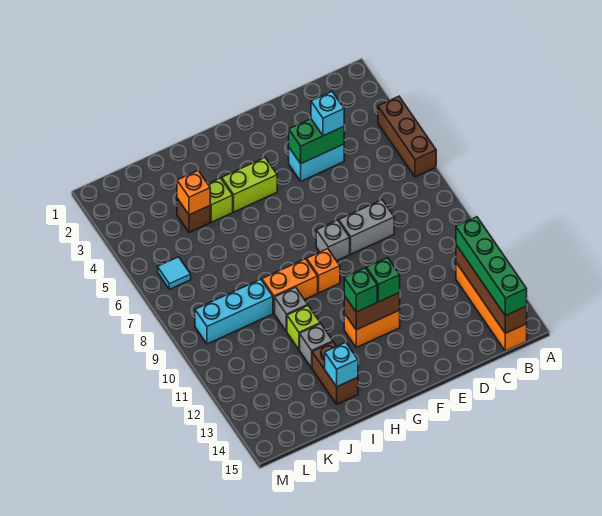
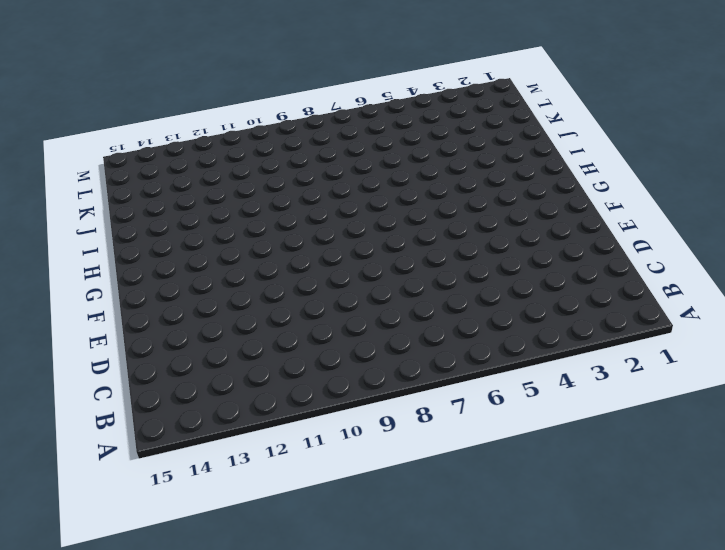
none -> brown 1x3 brick [378,96,436,177]
none -> orange 1x4 brick [456,263,527,351]
none -> cyan 1x2 brick [289,144,344,181]

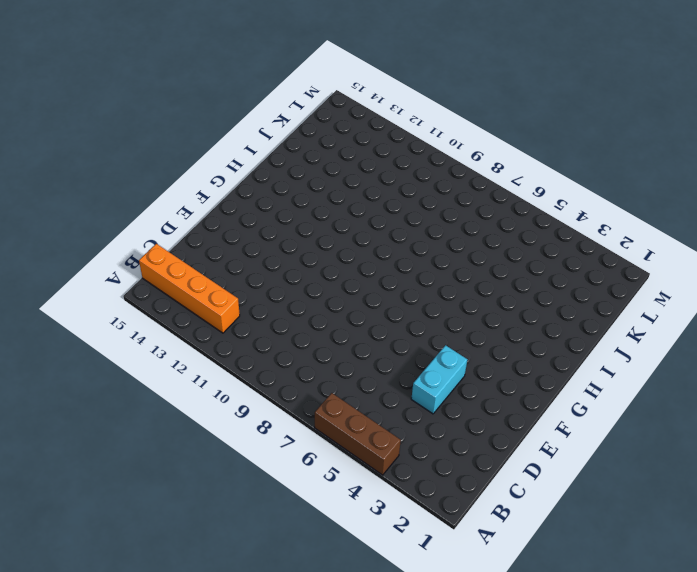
none -> grey 1x2 brick [339,200,394,254]
none -> grey 1x1 brick [316,220,350,261]
none -> orange 1x2 brick [344,310,400,347]

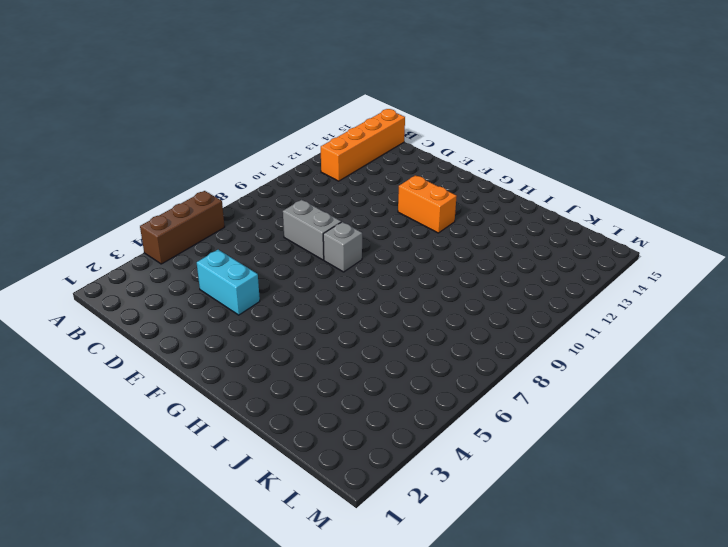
none -> lime 1x2 brick [222,158,277,212]
none -> orange 1x1 brick [307,249,340,293]
none -> orange 1x2 brick [262,259,318,313]

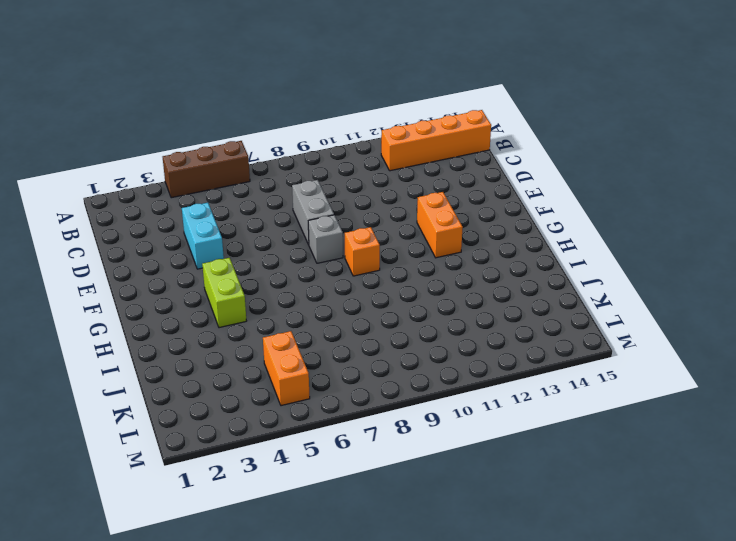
orange 1x2 brick [263,331,310,406] -> orange 1x2 brick moved to [262,259,318,313]
none -> lime 1x1 brick [208,178,233,222]
none -> grey 1x1 brick [275,287,308,332]
none -> lime 1x1 brick [287,306,320,350]

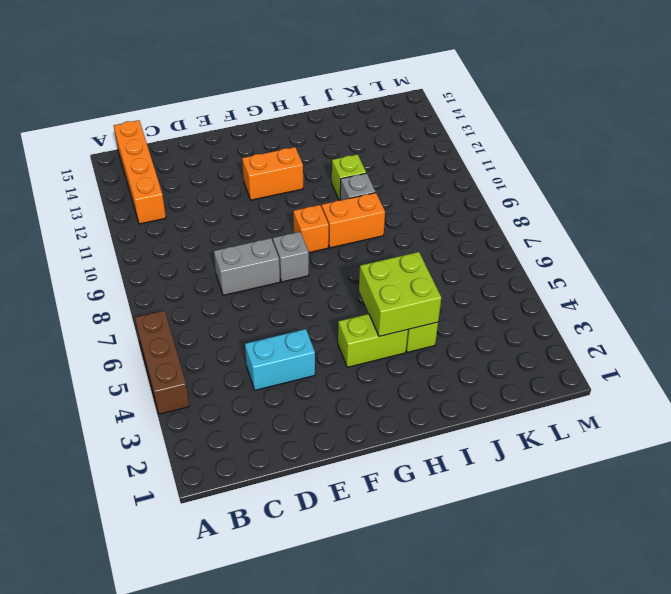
lime 2x2 brick [359,252,441,336] -> none
none -> grey 1x1 brick [300,324,333,368]
none -> brown 1x2 brick [312,342,358,404]
none -> brown 1x1 brick [177,198,210,232]

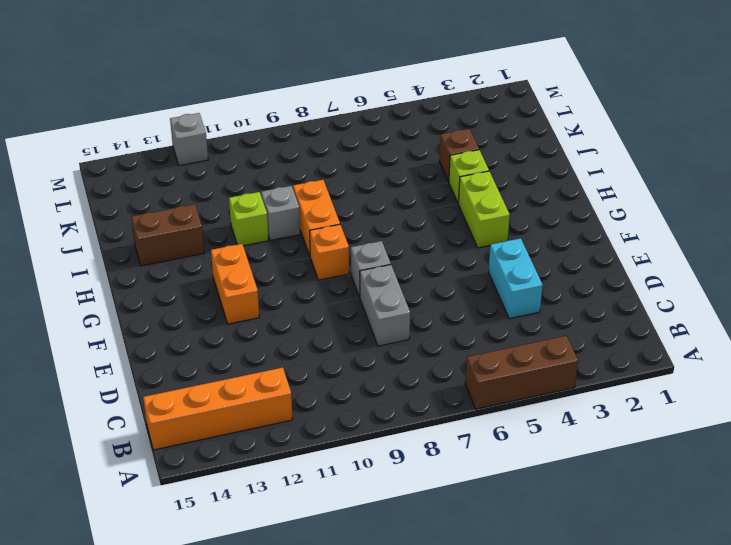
grey 1x1 brick [170,113,208,166] -> grey 1x1 brick moved to [300,324,333,368]
none -> cyan 1x3 brick [195,279,273,344]
none -> cyan 1x1 tile [158,257,191,289]
none -> brown 1x4 brick [456,245,527,333]

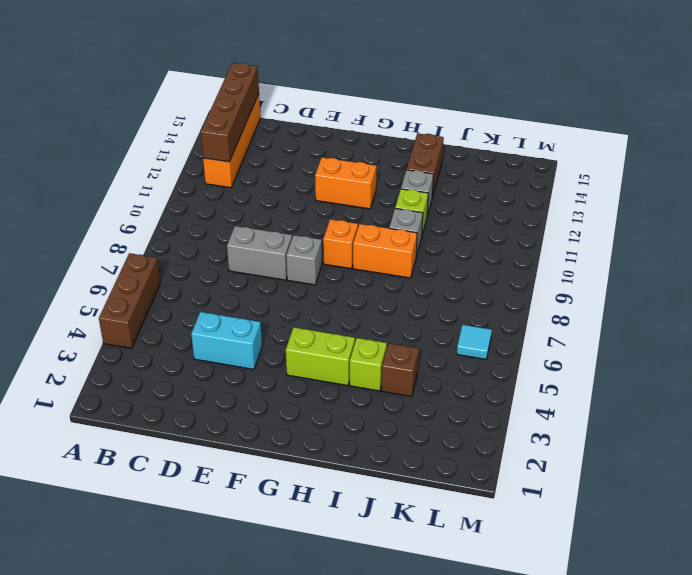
none -> cyan 1x3 brick [195,279,273,344]
none -> green 1x2 brick [289,119,344,164]
none -> brown 1x2 brick [344,293,400,330]

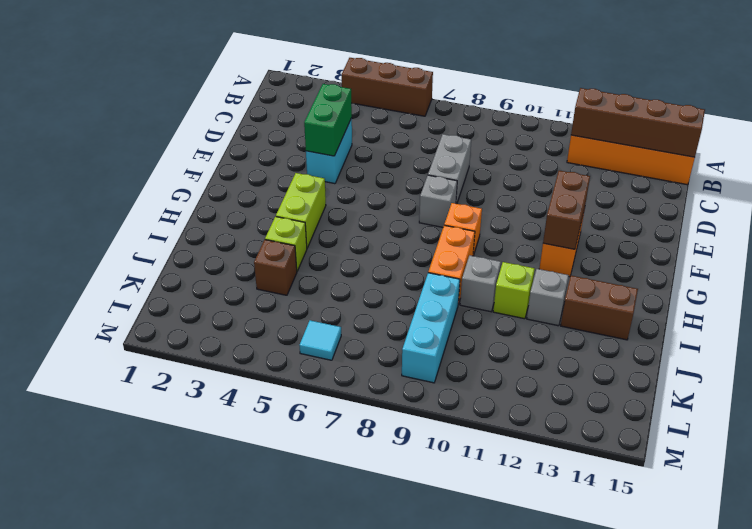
none -> cyan 1x1 brick [325,342,358,387]
none -> orange 1x1 brick [177,171,210,215]
none -> green 1x4 brick [456,217,527,316]

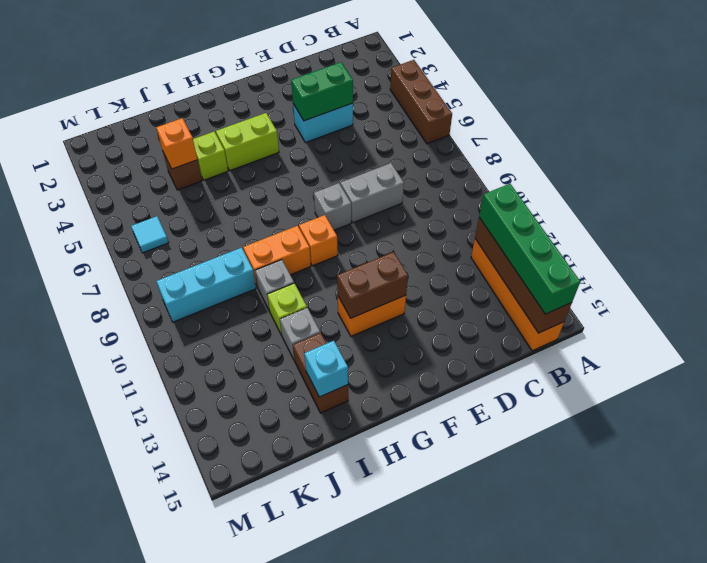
none -> cyan 1x1 brick [311,92,344,136]
none -> green 1x1 brick [367,258,400,302]
none -> green 1x1 brick [344,268,377,312]

